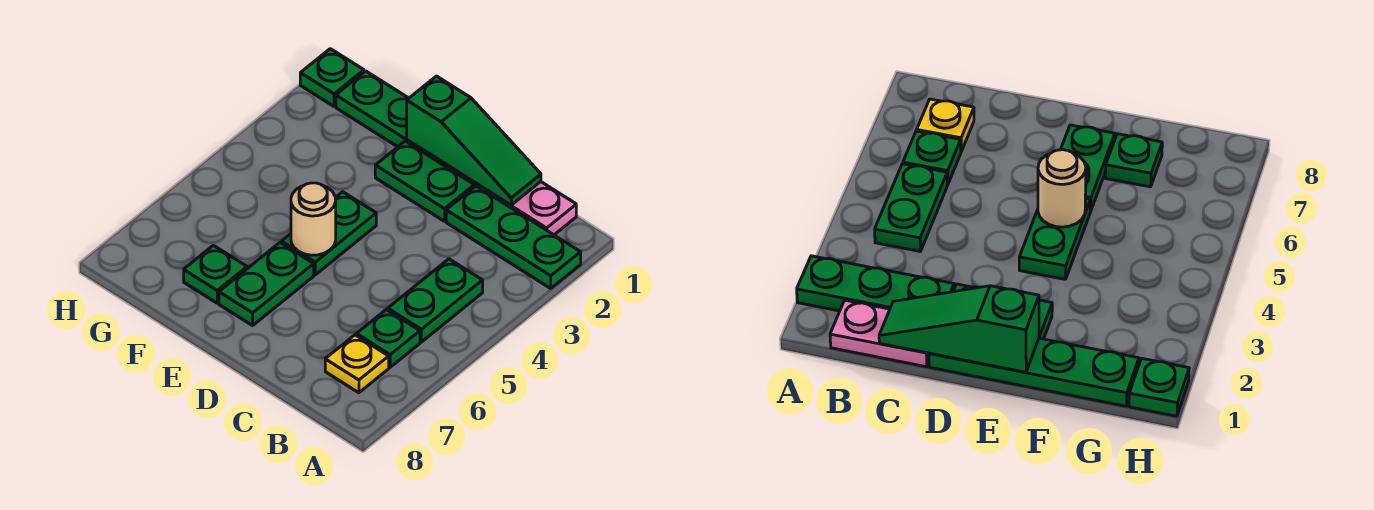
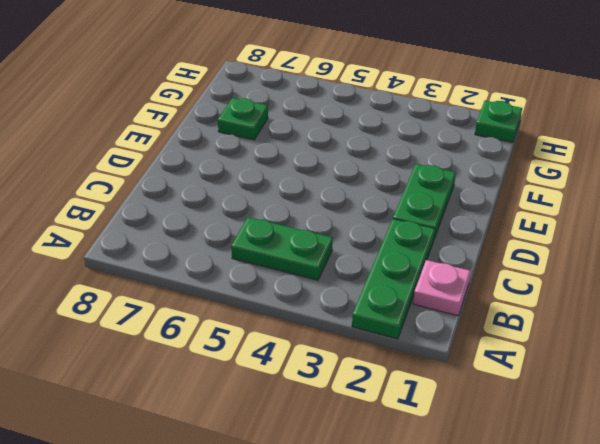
pink 1x1 plate [413,260,471,316] -> pink 1x2 plate [478,182,576,235]
none -> green 1x1 plate [356,310,420,367]
none -> yellow 1x1 plate [325,335,389,393]
none -> green 1x4 plate [336,71,478,187]

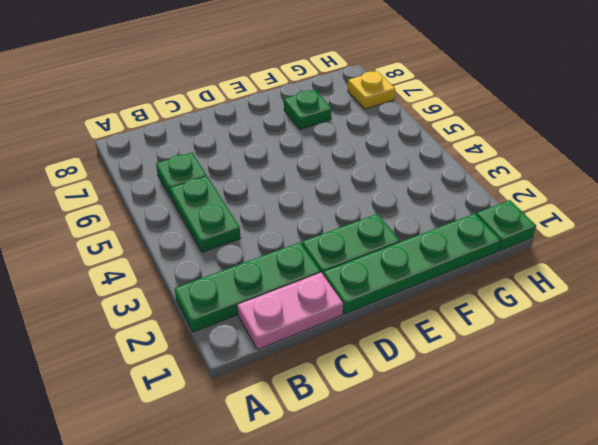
yellow 1x1 plate [348,71,395,109] -> yellow 1x1 plate moved to [325,335,389,393]
none -> green 1x2 plate [282,192,376,275]
none -> green 1x2 plate [219,243,314,326]
none -> green 1x3 slope [407,76,541,205]

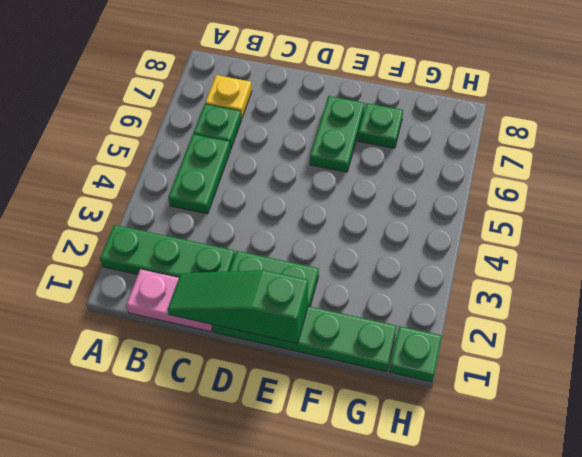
none -> green 1x2 plate [282,192,376,275]
none -> tan 1x1 round brick [291,183,336,255]

